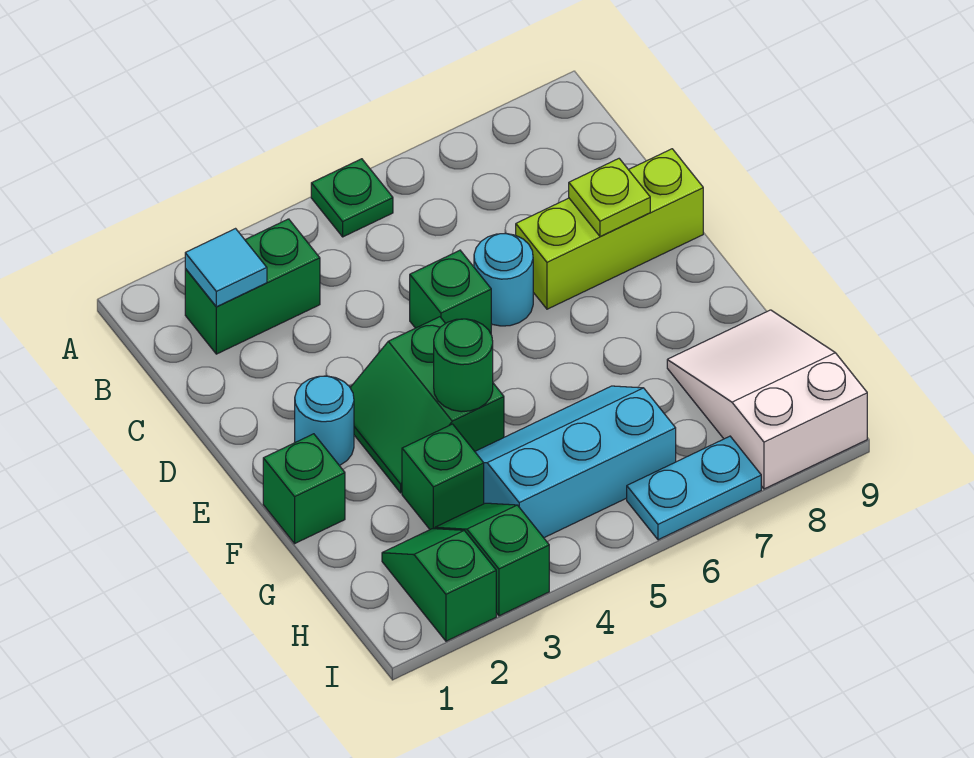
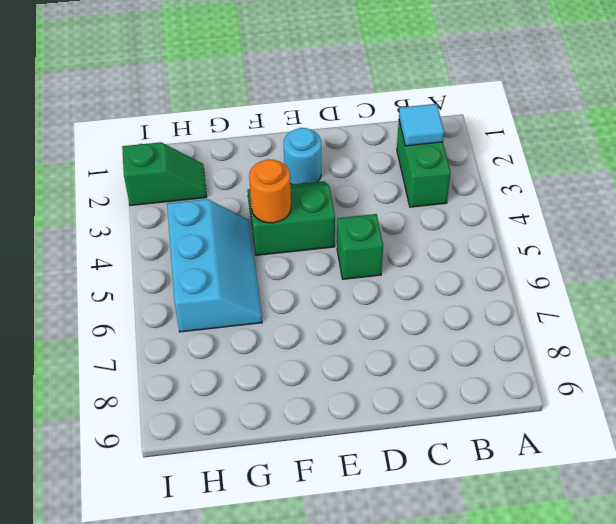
orange 1x1 round brick [249,159,291,223] -> green 1x1 round brick [434,319,493,412]
none -> green 1x1 plate [311,159,393,237]
none -> cyan 1x1 round brick [474,233,533,326]
none -> lime 1x3 brick [516,149,703,309]

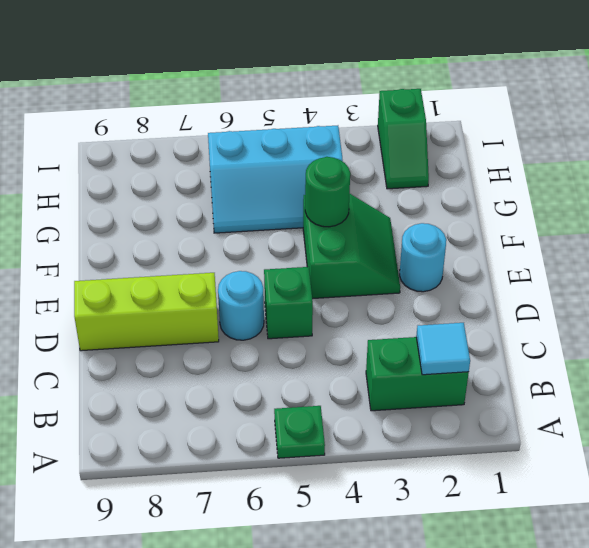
none -> green 1x1 brick [263,434,345,543]
none -> green 1x1 brick [402,424,484,529]
none -> white 2x3 slope [667,310,867,489]

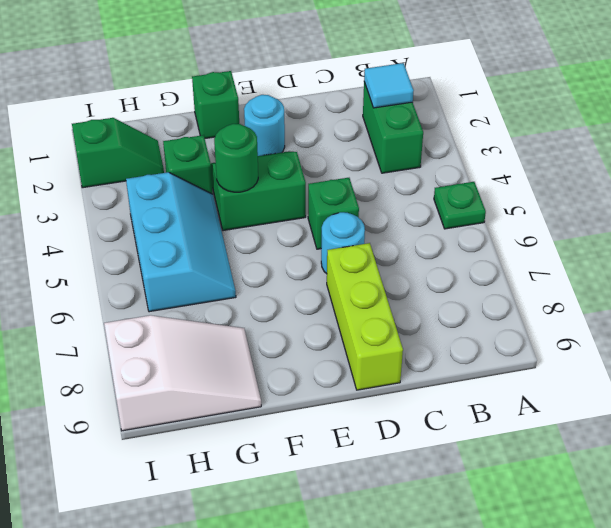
none -> green 1x2 slope [435,503,549,616]
none -> cyan 1x2 plate [627,436,761,540]
none -> lime 1x1 plate [569,159,650,236]

